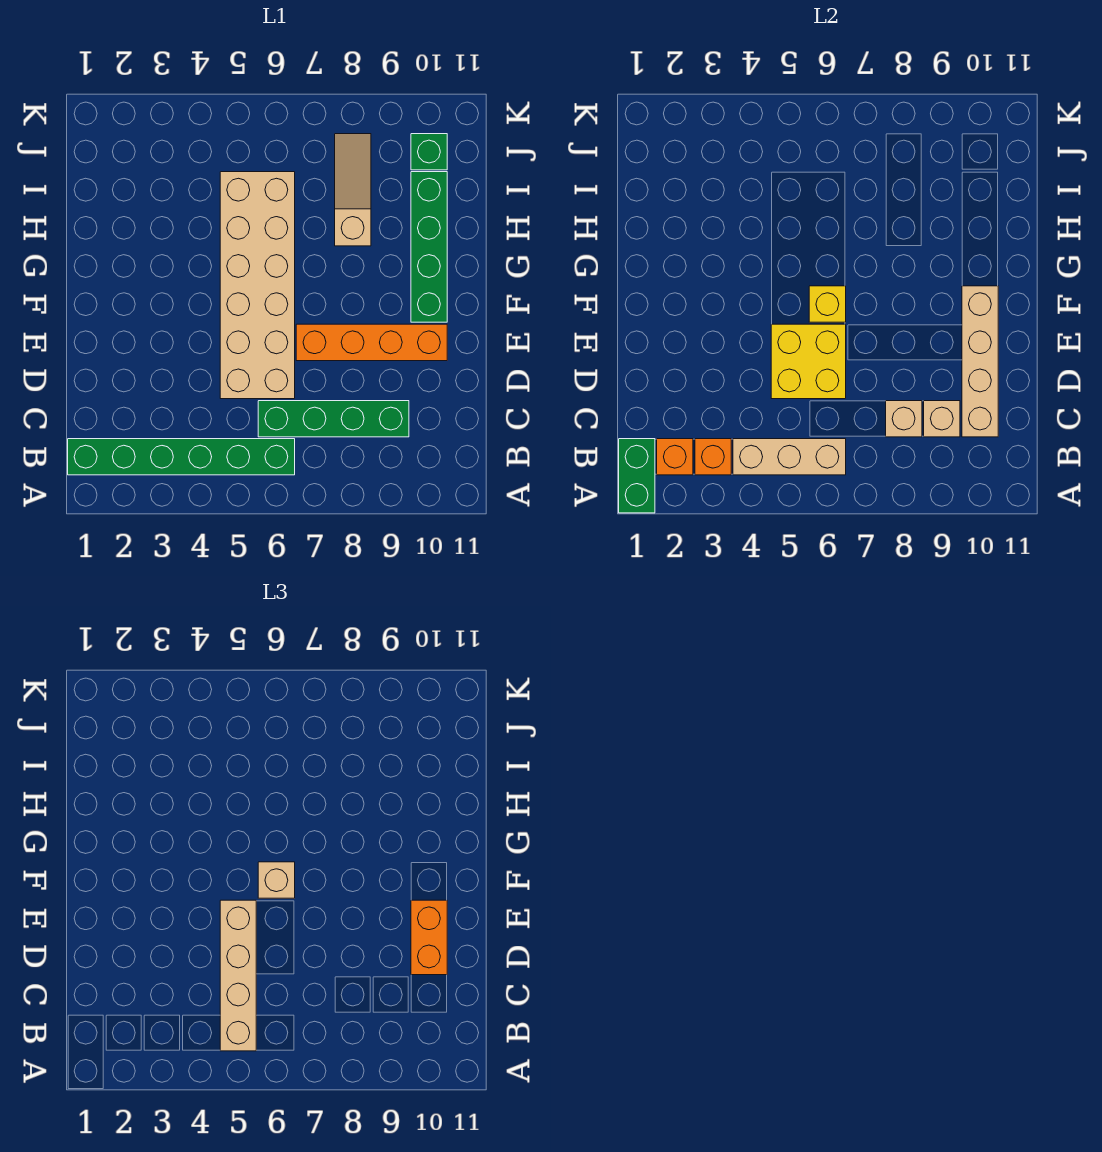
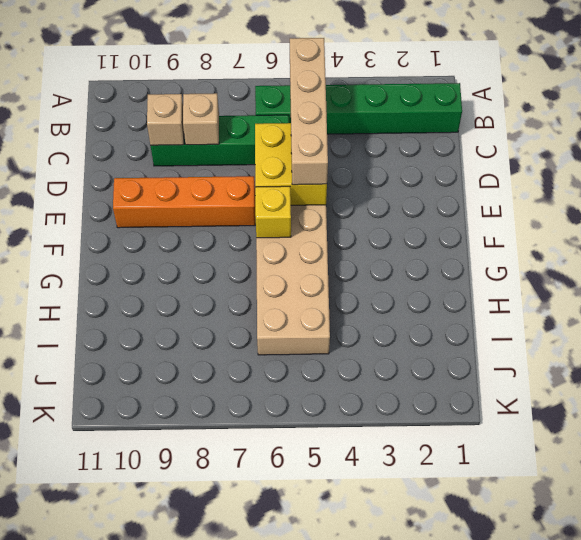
none -> green 1x4 brick [411,172,447,322]
none -> tan 1x3 slope [335,134,371,246]
none -> green 1x1 brick [411,134,447,170]

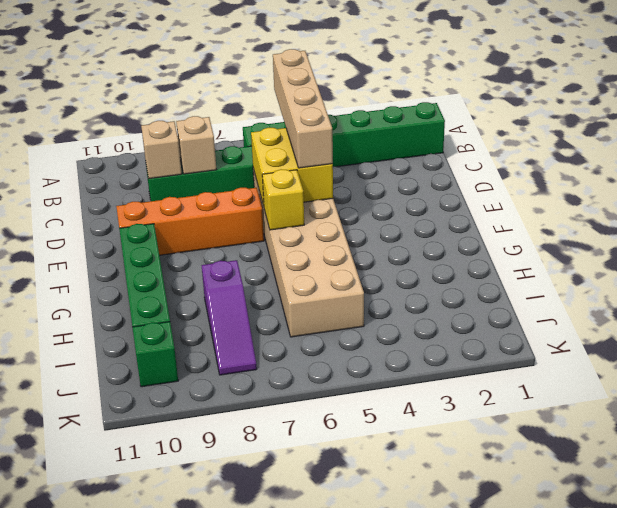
purple 1x3 slope [201,260,257,375] -> tan 1x3 slope [335,134,371,246]
none -> green 1x2 brick [619,439,655,513]
none -> orange 1x1 brick [657,439,693,475]
none -> orange 1x1 brick [695,439,731,475]

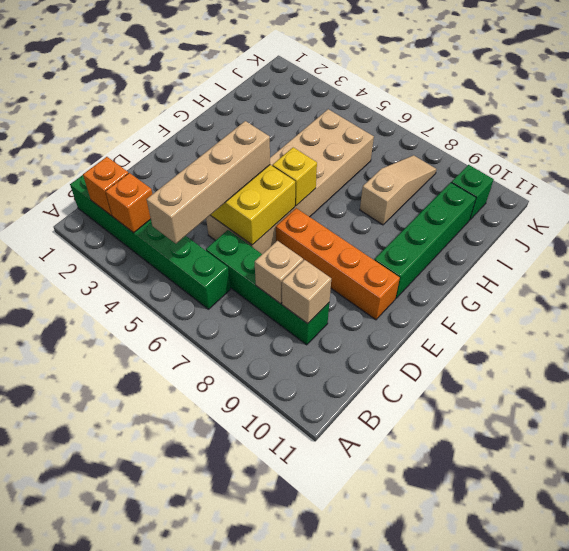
none -> green 1x2 brick [619,439,655,513]
none -> tan 1x3 brick [733,439,846,475]
none -> tan 1x4 brick [962,286,998,437]

